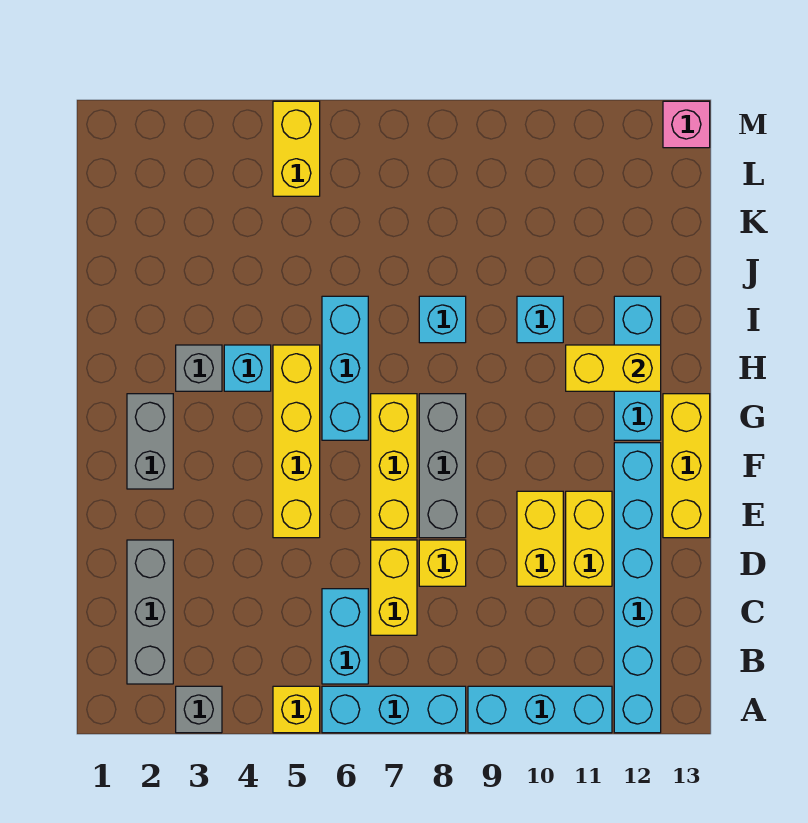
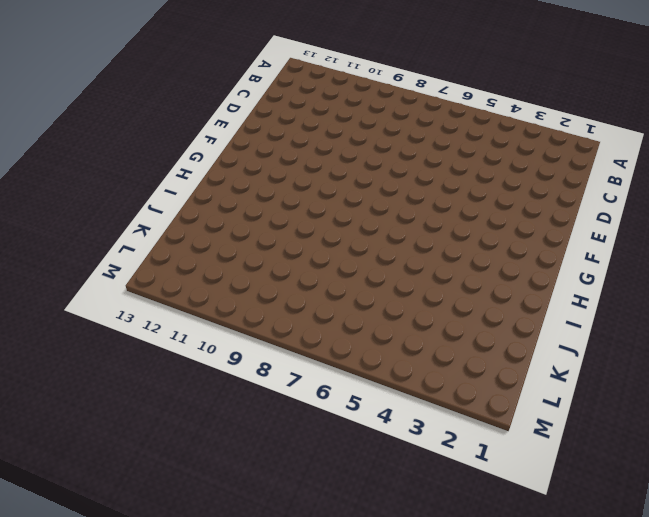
none -> grey 1x1 brick [176,686,222,733]
none -> yellow 1x1 brick [273,686,320,733]
none -> cyan 1x3 brick [322,686,466,733]

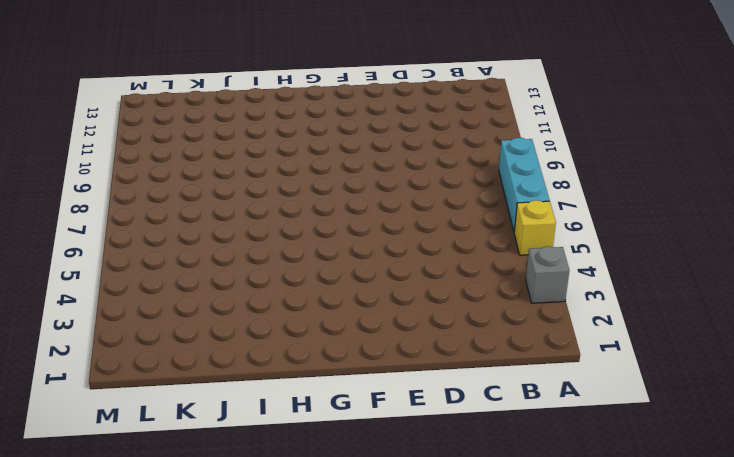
none -> cyan 1x3 brick [468,686,612,733]
none -> cyan 1x6 brick [614,443,661,733]
none -> grey 1x3 brick [127,540,173,684]

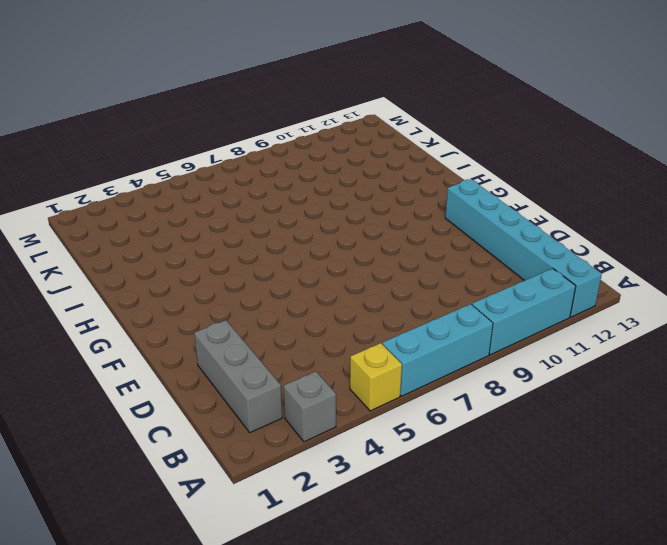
none -> cyan 1x2 brick [322,589,368,684]
none -> yellow 1x2 brick [371,540,417,635]
none -> yellow 1x1 brick [419,540,466,586]

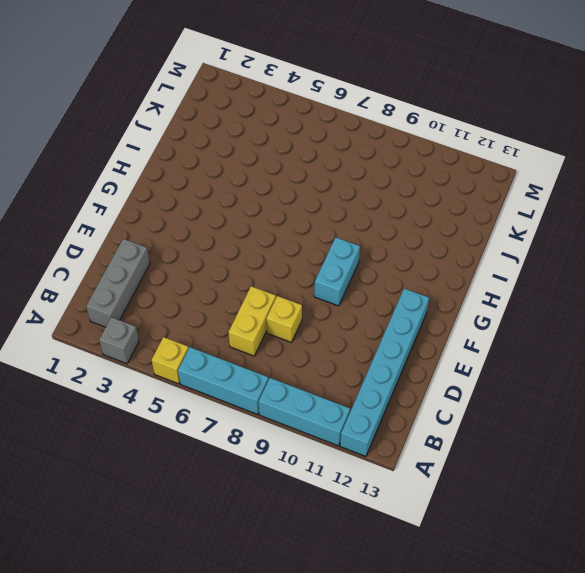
cyan 1x2 brick [314,238,360,306] -> cyan 1x2 brick moved to [322,589,368,684]
none -> yellow 1x2 brick [517,491,563,586]
none -> yellow 1x2 brick [566,491,612,586]
none -> yellow 1x4 brick [273,345,320,538]

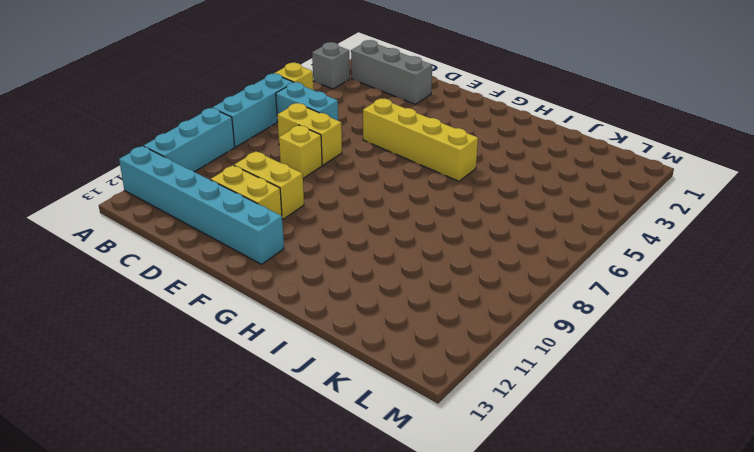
none -> yellow 1x3 brick [371,394,417,538]
none -> grey 1x3 brick [419,394,466,538]
none -> yellow 1x3 brick [663,394,710,538]

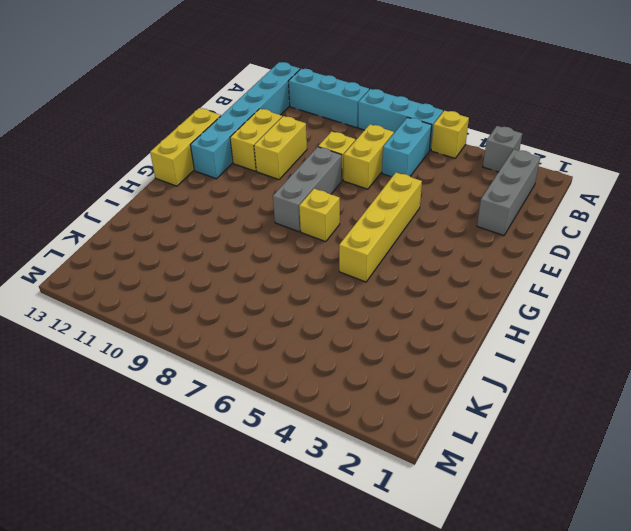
yellow 1x1 brick [299,189,340,242] -> yellow 1x3 brick [371,394,417,538]
none -> grey 1x2 brick [127,394,173,489]
none -> cyan 1x3 brick [322,296,368,440]
none -> cyan 1x3 brick [614,296,661,440]

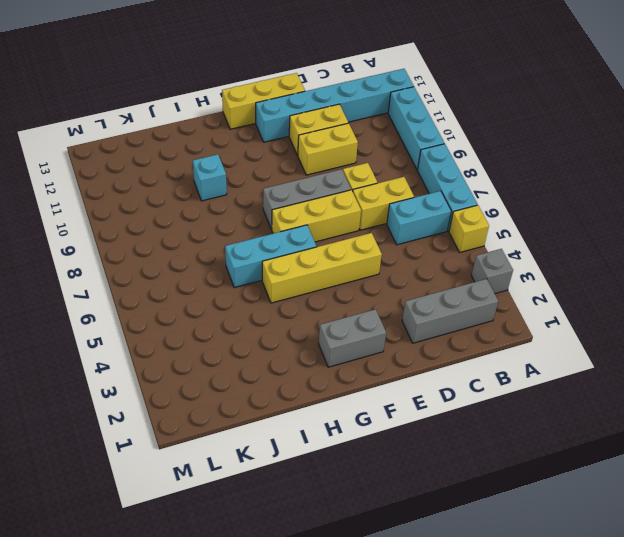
none -> cyan 1x3 brick [614,296,661,440]
none -> grey 1x1 brick [176,345,222,391]
none -> cyan 1x1 brick [224,345,271,391]

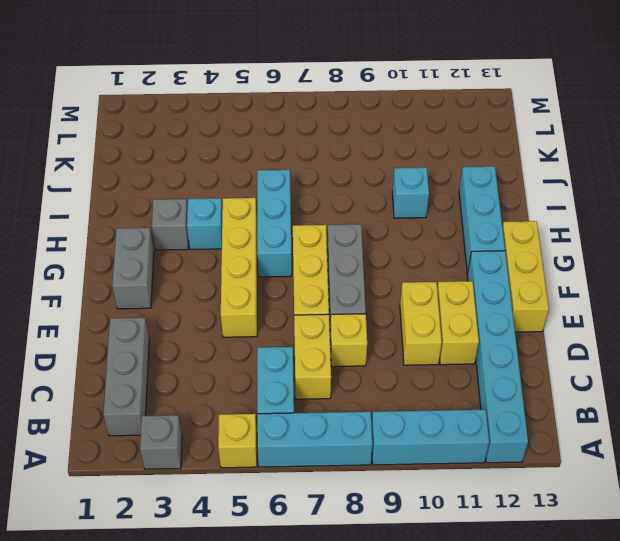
none -> cyan 1x1 brick [419,296,466,343]
none -> yellow 1x2 brick [273,101,320,196]
none -> pink 1x1 brick [663,101,710,148]

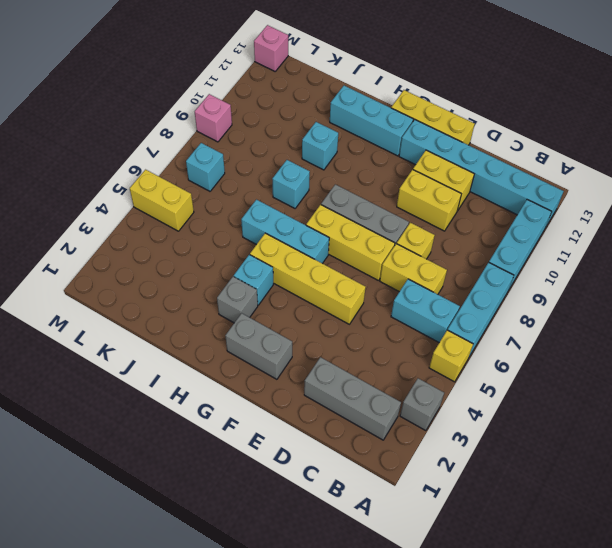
cyan 1x1 brick [186,143,225,191] -> none
pink 1x1 brick [195,94,232,142] -> none
none -> yellow 1x2 brick [566,345,661,391]

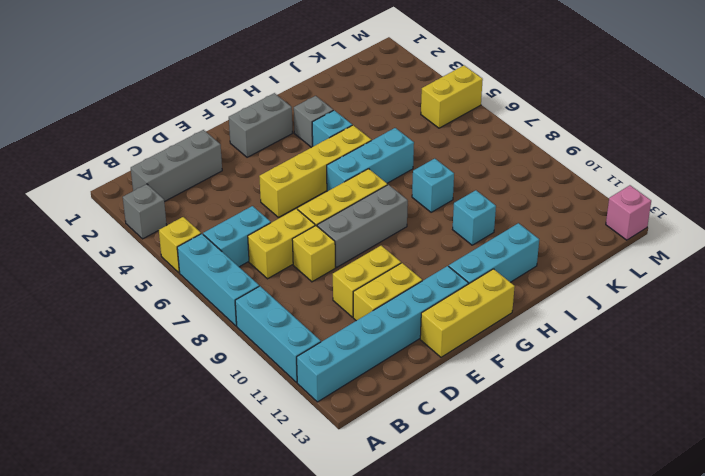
none -> yellow 1x2 brick [566,345,661,391]

